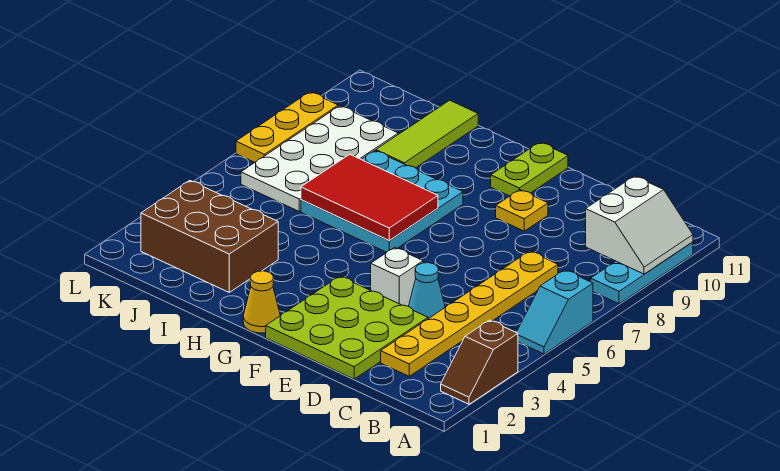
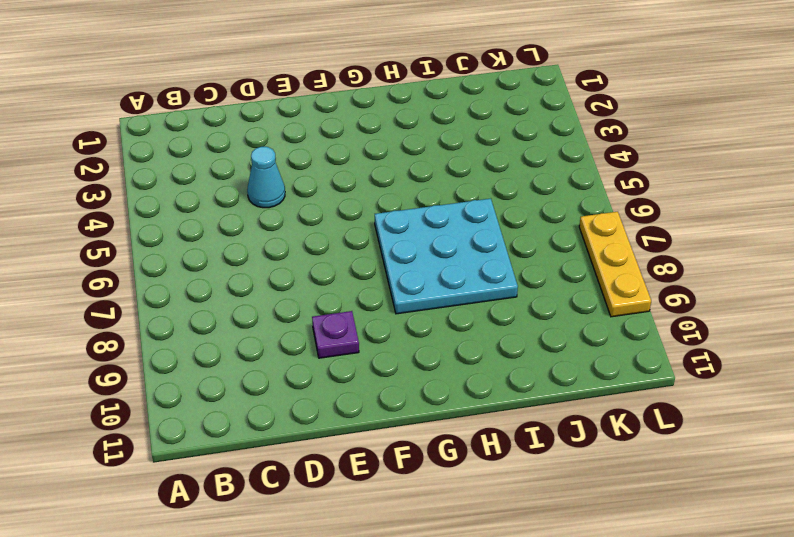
purple 1x1 plate [312,311,359,358] -> yellow 1x1 plate [496,190,548,231]
none -> brown 1x2 slope [441,320,518,404]
none -> cyan 1x2 slope [516,270,593,354]
none -> cyan 1x3 plate [591,242,693,304]

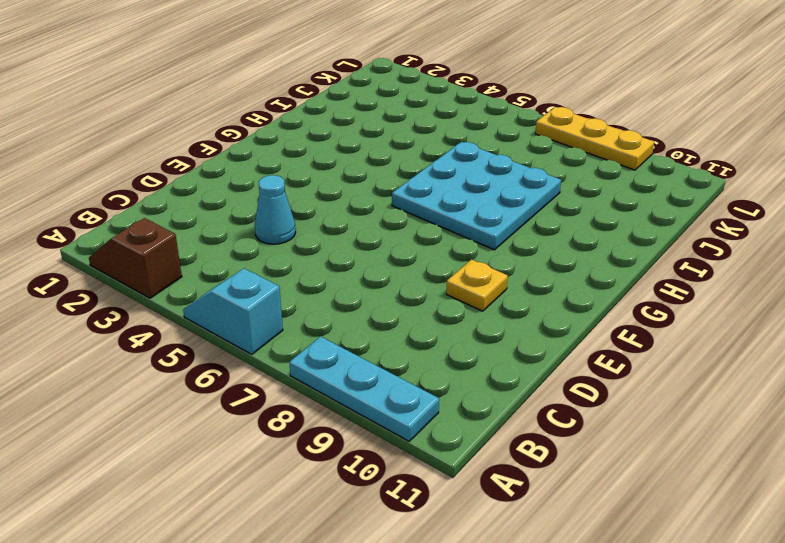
none -> yellow 1x6 plate [381,251,558,376]
none -> lime 3x3 plate [266,276,428,379]
none -> white 1x1 brick [371,248,423,306]

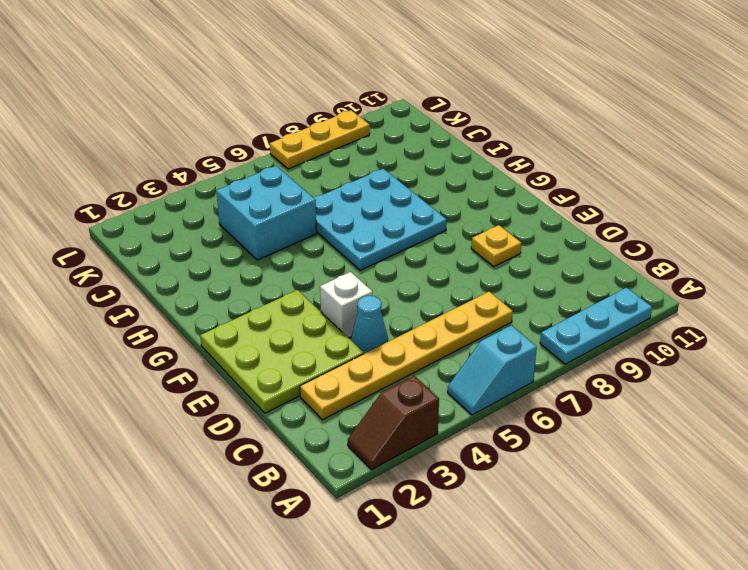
cyan 2x2 brick [217,166,317,260] -> none
none -> lime 1x2 plate [491,142,568,196]
none -> yellow 1x1 cone [243,271,280,333]
none -> brown 2x3 brick [141,180,278,292]

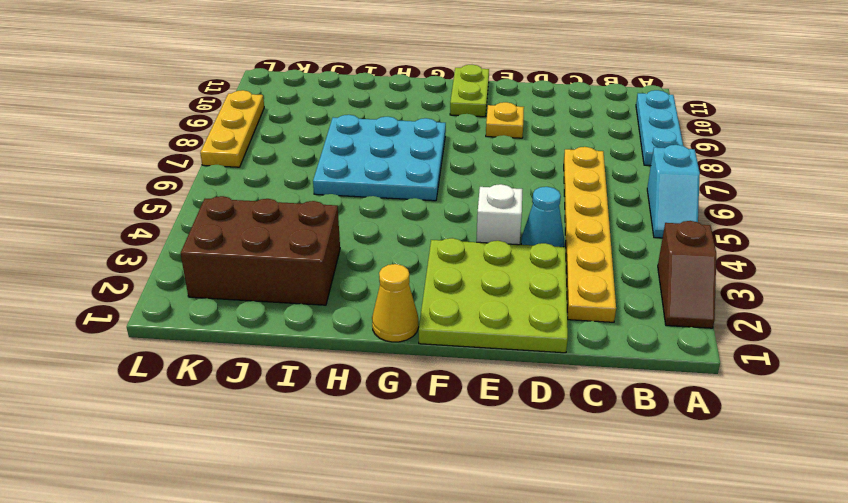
none -> lime 1x3 tile [376,100,478,168]
none -> white 2x4 plate [241,106,398,211]
none -> white 2x2 slope [586,176,693,274]

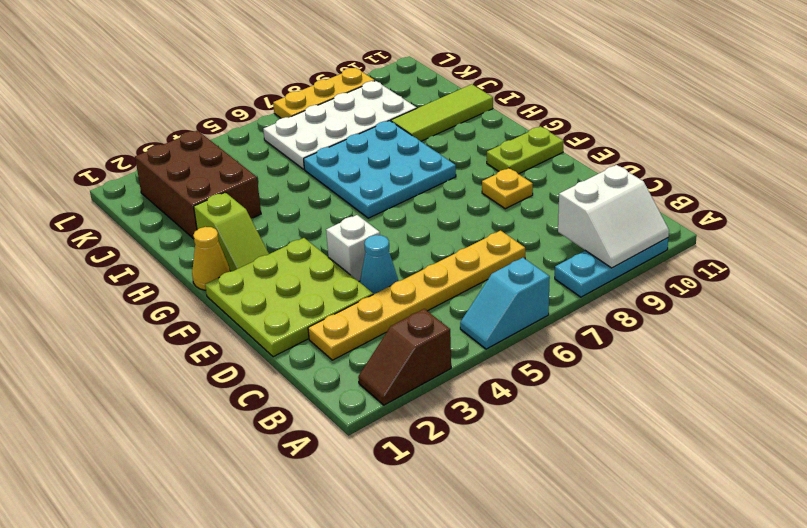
lime 1x2 slope [194,192,269,271] -> none
none -> red 2x3 tile [301,154,438,241]

